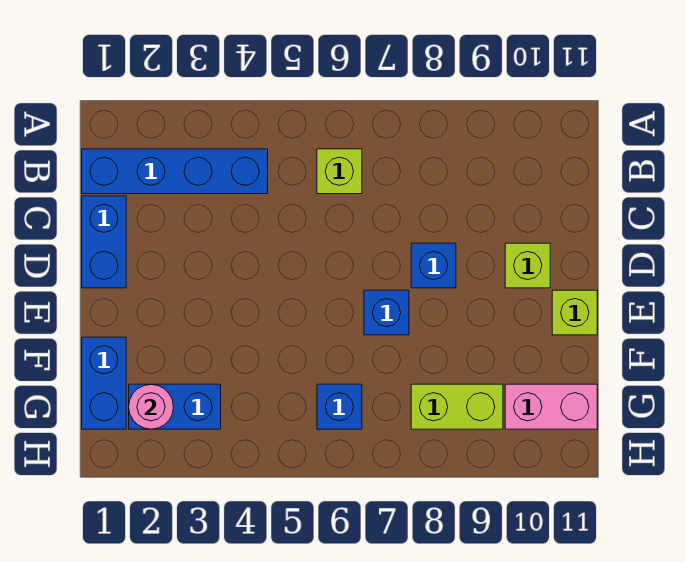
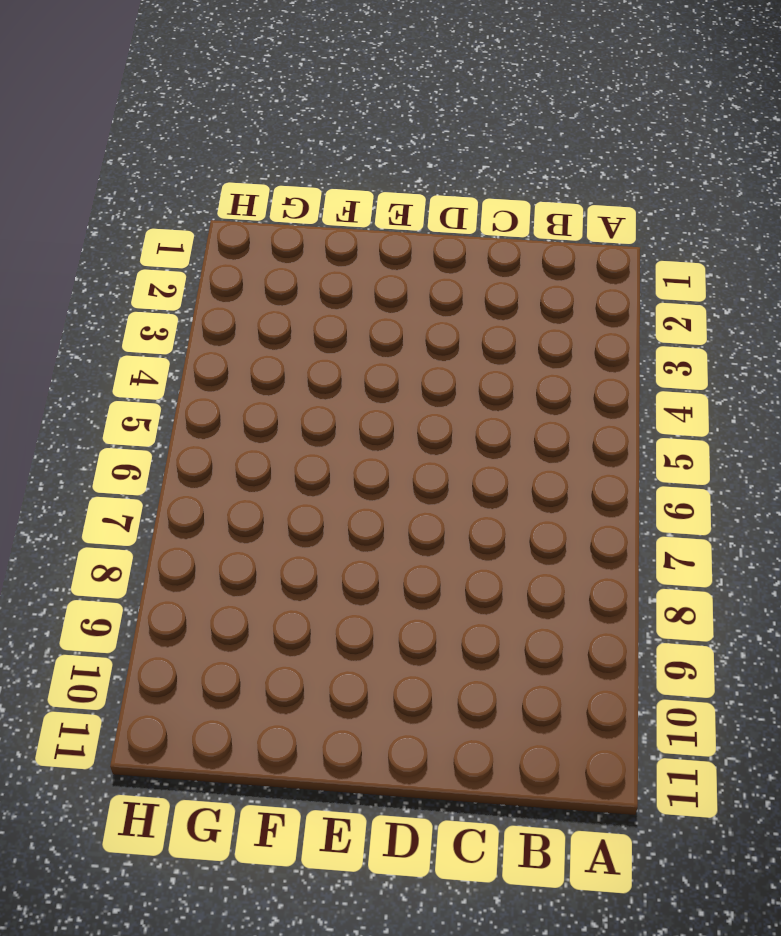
none -> blue 1x4 brick [82,149,268,194]
none -> lime 1x1 brick [317,149,362,194]
none -> blue 1x2 brick [82,196,126,288]

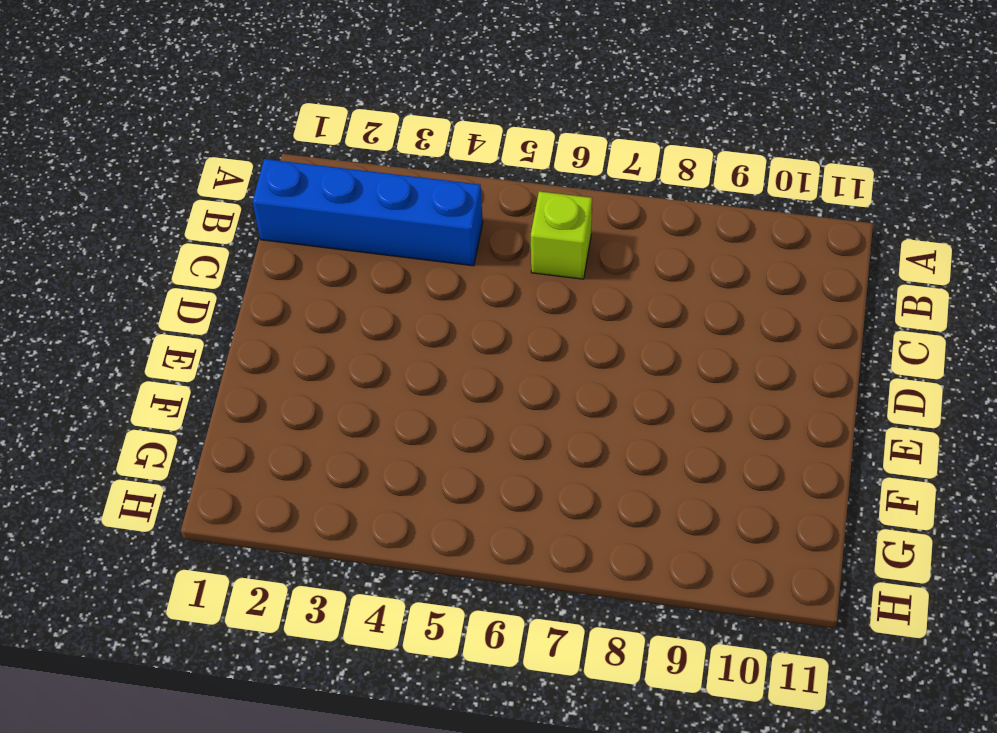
none -> blue 1x2 brick [82,196,126,288]
none -> blue 1x1 brick [411,243,456,288]
none -> lime 1x1 brick [505,243,550,288]

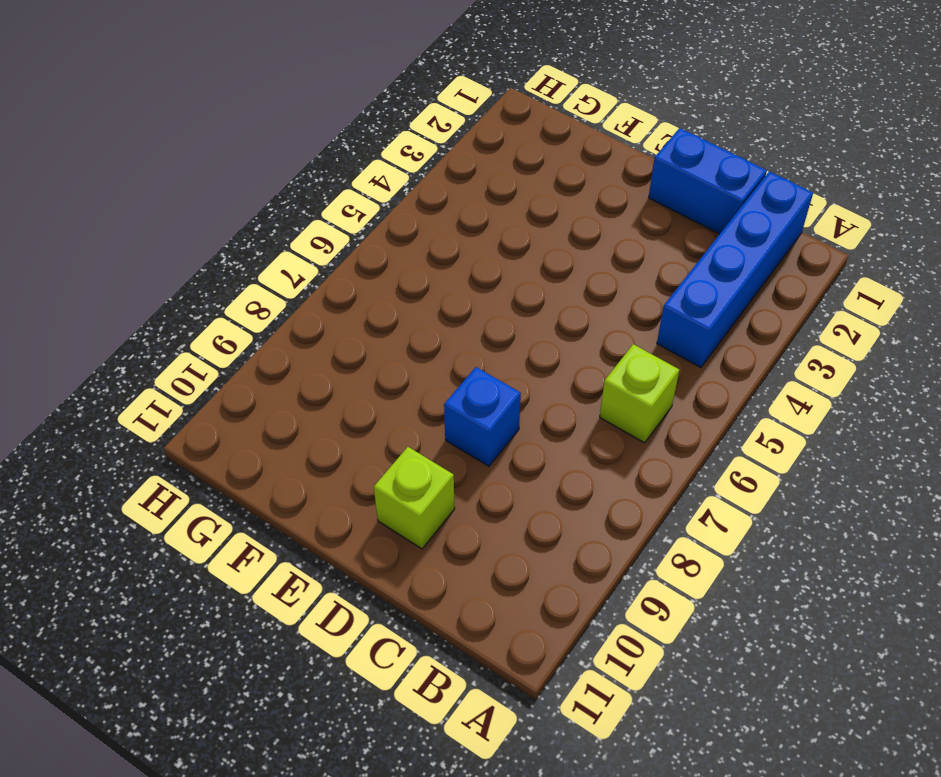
none -> blue 1x1 brick [364,290,409,335]
none -> lime 1x1 brick [552,290,597,335]
none -> blue 1x2 brick [82,337,126,429]

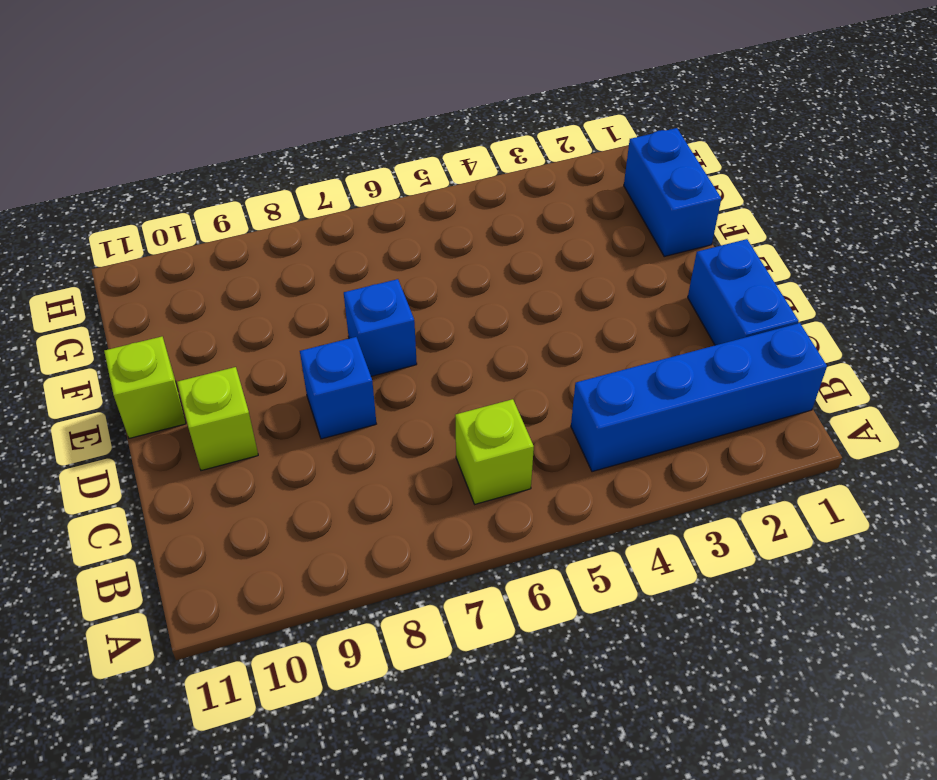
none -> blue 1x2 brick [129,384,221,429]
none -> blue 1x1 brick [317,384,362,429]
none -> lime 1x2 brick [411,384,503,429]

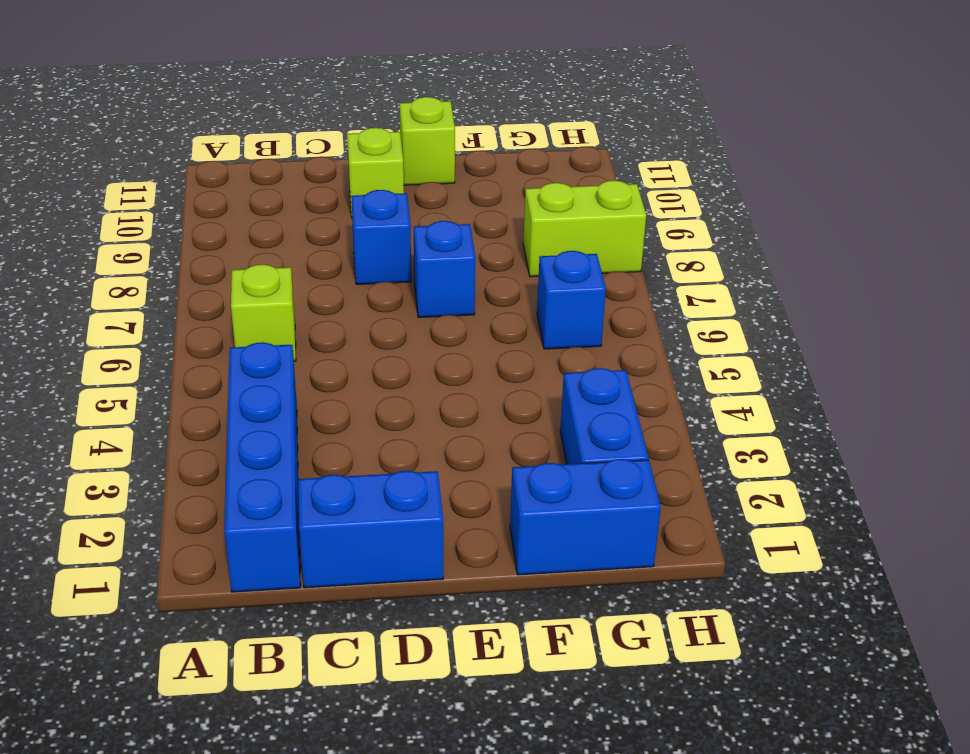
lime 1x2 brick [523,180,646,277] -> lime 1x2 brick turned to [411,384,503,429]
none -> pink 1x2 brick [505,384,597,429]
none -> pink 1x1 round brick [129,384,173,429]

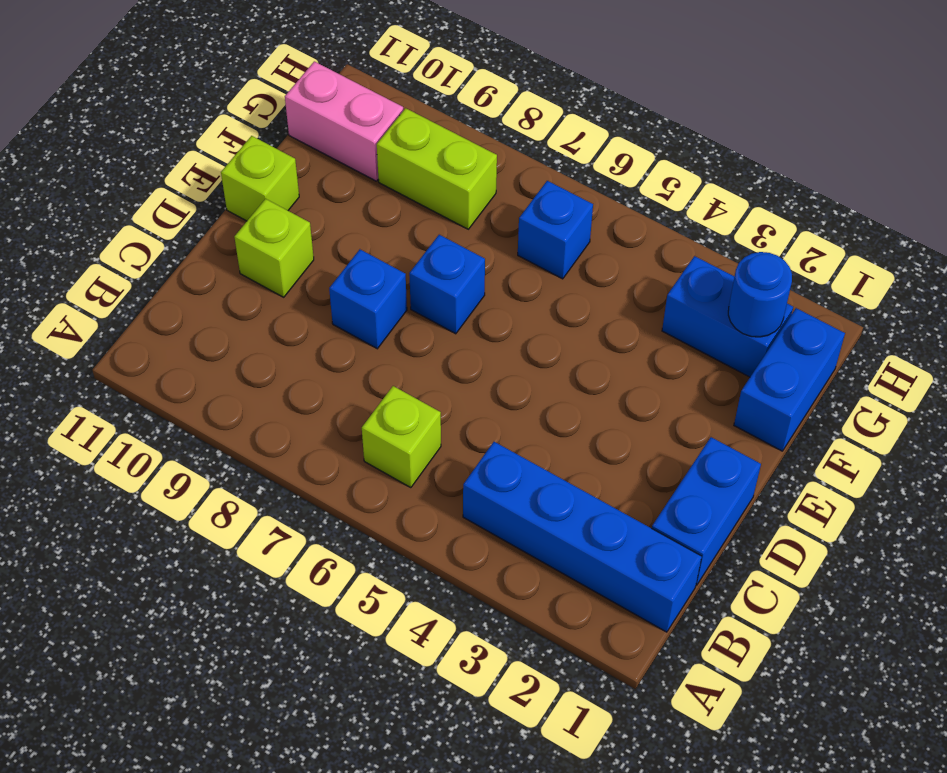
blue 1x1 round brick [728,252,792,337] -> pink 1x1 round brick [129,384,173,429]

